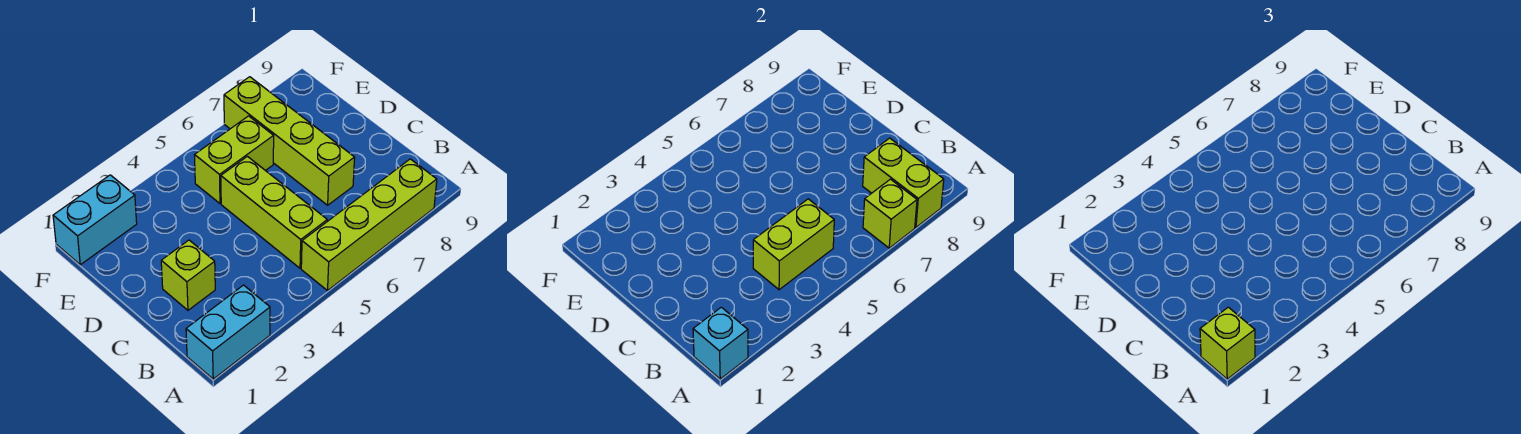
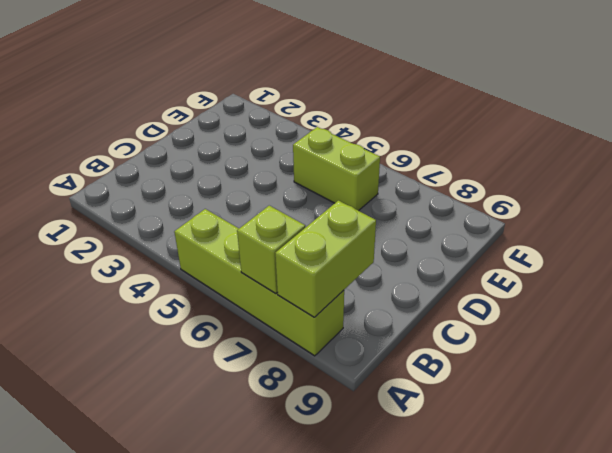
none -> cyan 1x2 brick [186,285,270,379]
none -> lime 1x3 brick [221,156,327,268]
none -> lime 1x1 brick [161,240,215,310]

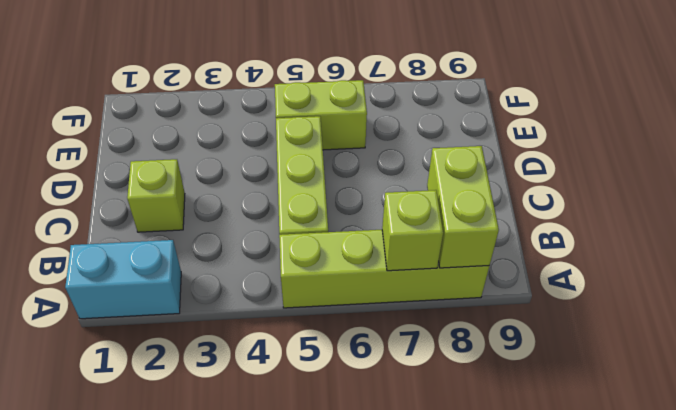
none -> lime 1x4 brick [224,77,355,205]
none -> cyan 1x2 brick [53,175,137,265]
none -> cyan 1x1 brick [693,307,748,379]

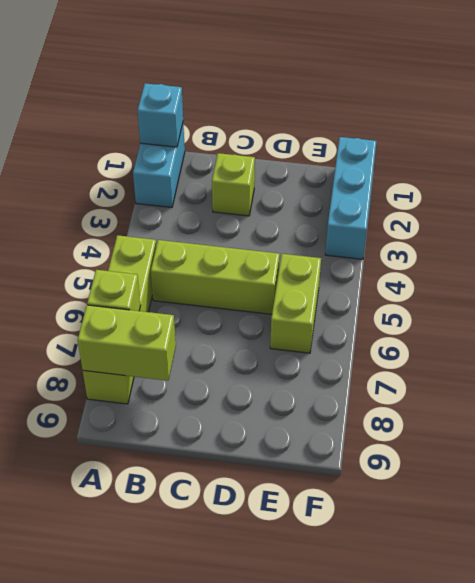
cyan 1x3 brick [325,137,377,259] -> cyan 1x2 brick [53,175,137,265]
none -> lime 1x4 brick [224,77,355,205]
none -> lime 1x2 brick [753,199,834,290]
none -> lime 1x1 brick [1200,307,1255,379]

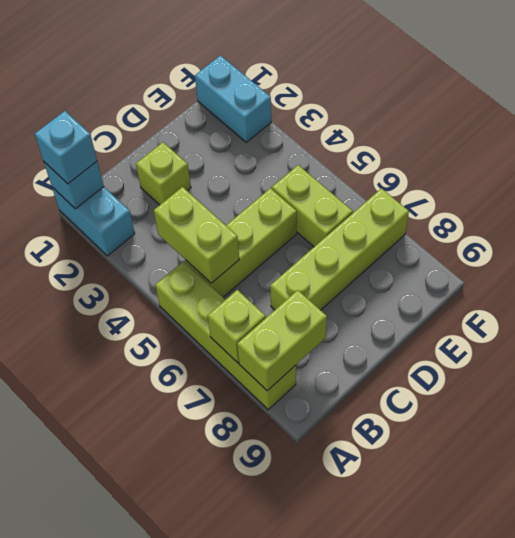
cyan 1x1 brick [35,111,97,184] -> lime 1x1 brick [1200,307,1255,379]

